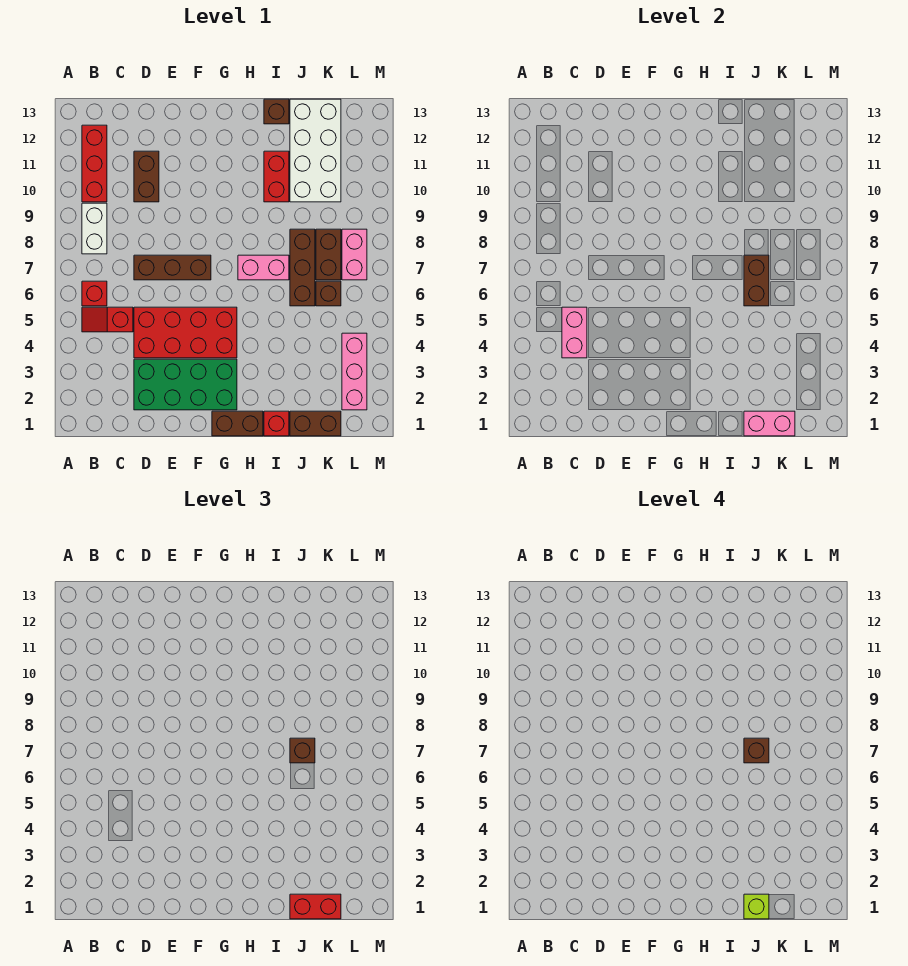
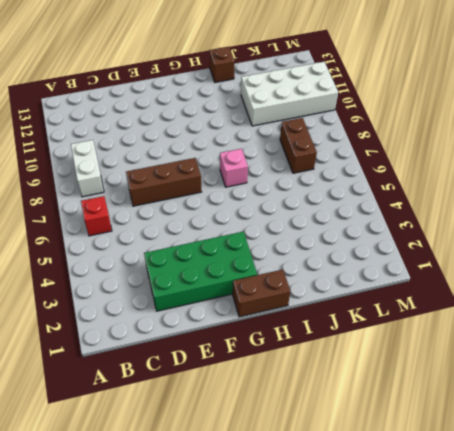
pink 1x1 brick [220,149,248,187] -> pink 1x2 brick [238,255,289,280]
white 2x4 brick [241,62,338,126] -> white 2x4 brick turned to [290,99,341,202]
none -> red 1x2 slope [82,307,133,332]
none -> red 1x3 brick [82,125,107,202]
none -> red 2x4 brick [134,307,237,358]

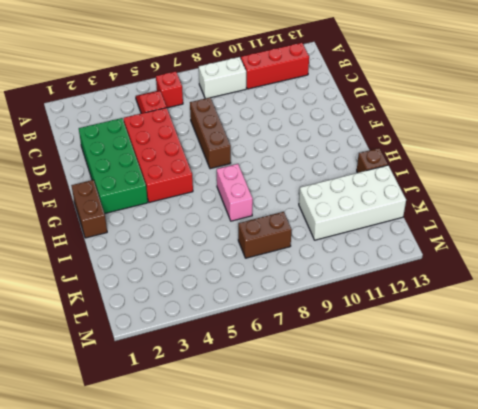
none -> brown 1x2 brick [134,151,159,202]
none -> red 1x1 brick [264,411,289,436]
none -> red 1x2 brick [264,151,289,202]

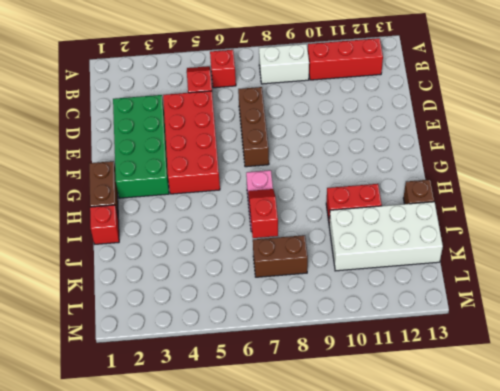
red 1x2 slope [248,189,278,238] -> brown 1x2 brick [744,255,769,306]
none -> brown 1x2 brick [134,151,159,202]
none -> brown 1x2 brick [290,411,341,436]
none -> brown 1x3 brick [290,229,315,306]

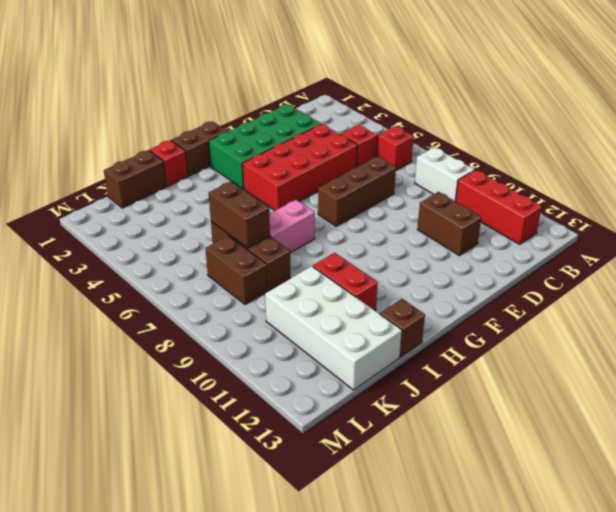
none -> brown 1x1 brick [316,281,341,306]
none -> pink 1x3 brick [342,333,367,410]
none -> pink 1x2 brick [342,229,367,280]

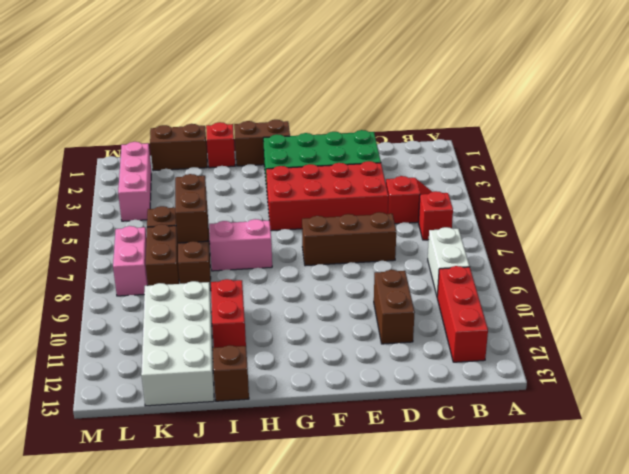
none -> pink 1x2 brick [562,307,587,358]
none -> pink 1x2 brick [744,411,795,436]
none -> red 1x2 brick [290,894,341,919]

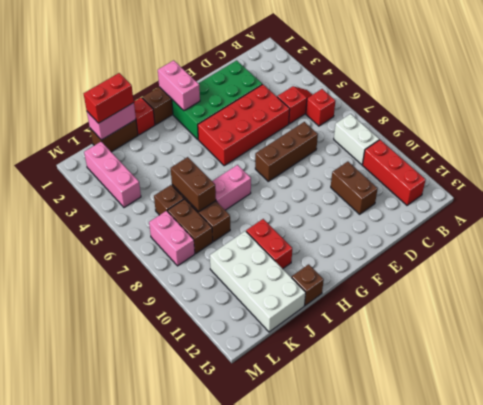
pink 1x2 brick [158,60,200,111] -> pink 1x2 brick moved to [562,307,587,358]
none -> brown 1x1 brick [290,738,315,763]
none -> lime 1x1 brick [744,894,769,919]
none -> brown 1x1 brick [744,738,769,763]

